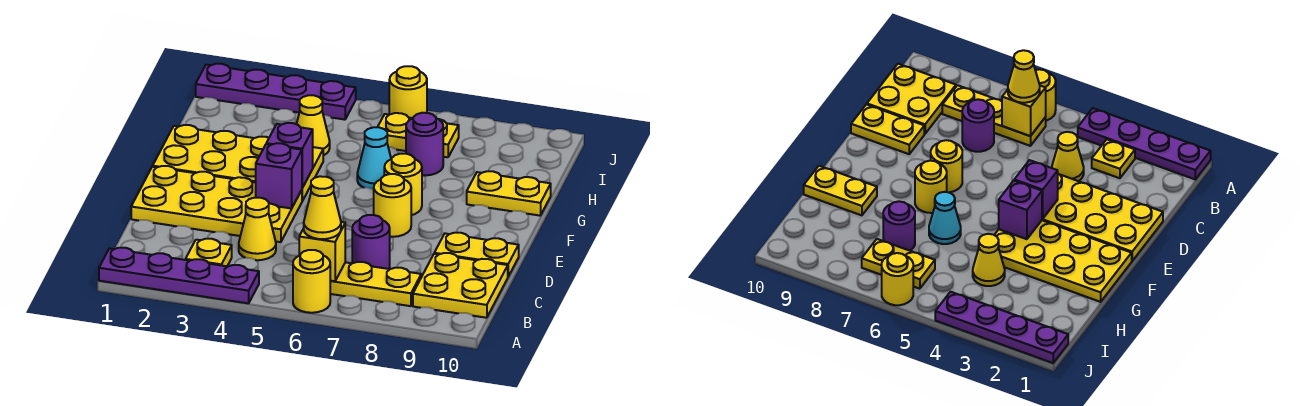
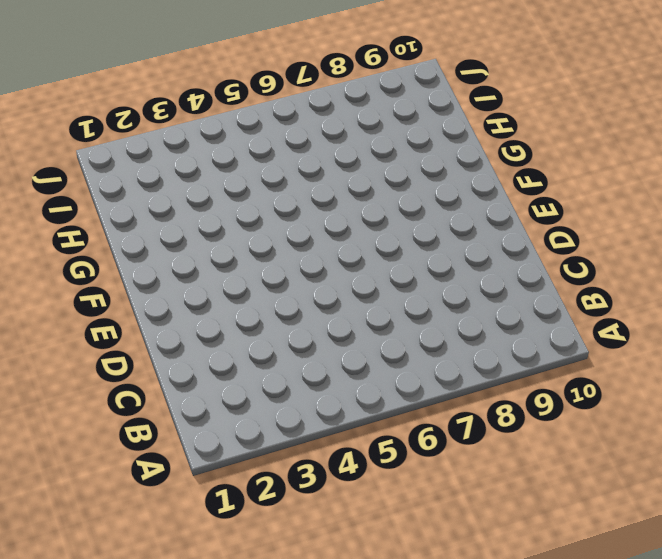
none -> purple 1x4 plate [99,248,259,303]
none -> yellow 1x1 round brick [293,250,330,313]
none -> yellow 1x1 plate [186,239,232,266]

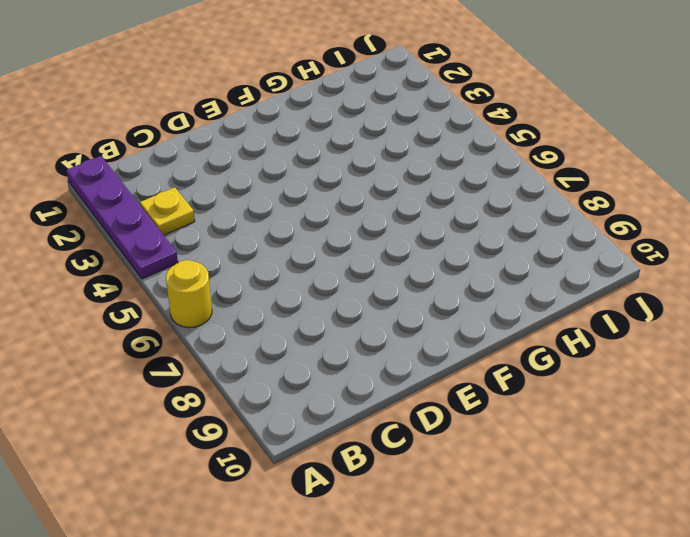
none -> yellow 1x3 plate [330,262,421,306]
none -> yellow 2x2 plate [413,253,508,318]
none -> yellow 1x1 cone [239,198,276,260]

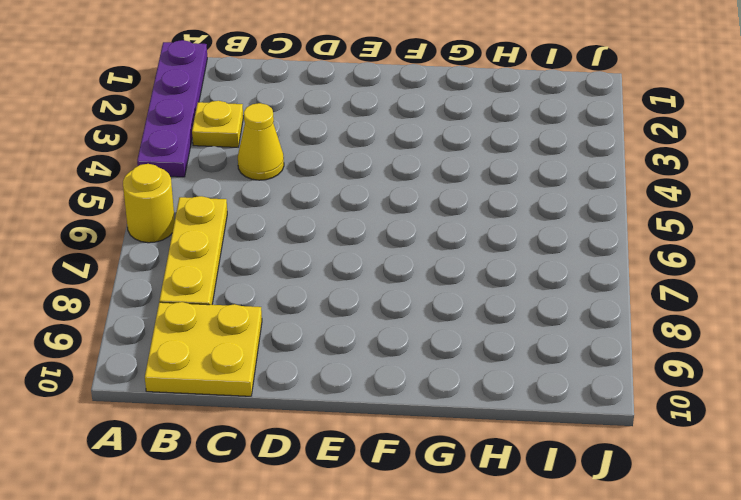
none -> purple 1x1 round brick [352,215,390,269]
none -> yellow 2x4 plate [131,166,302,242]
none -> yellow 1x2 plate [434,233,519,276]

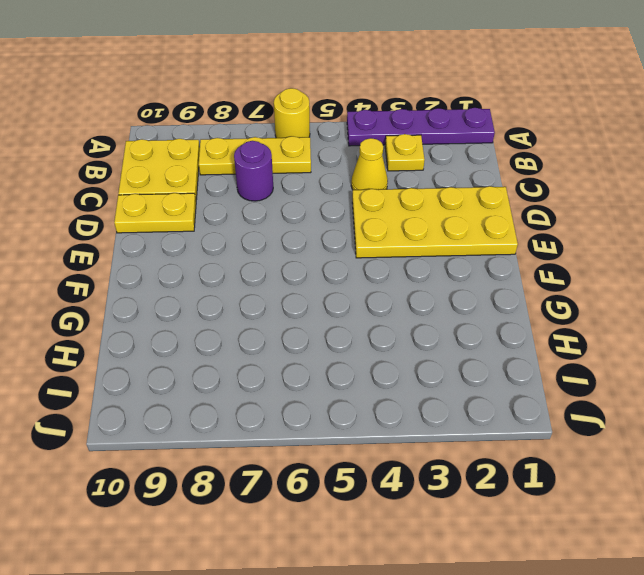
none -> yellow 1x1 round brick [374,174,411,237]
none -> yellow 2x4 plate [153,125,323,201]
none -> yellow 1x1 round brick [384,154,422,215]

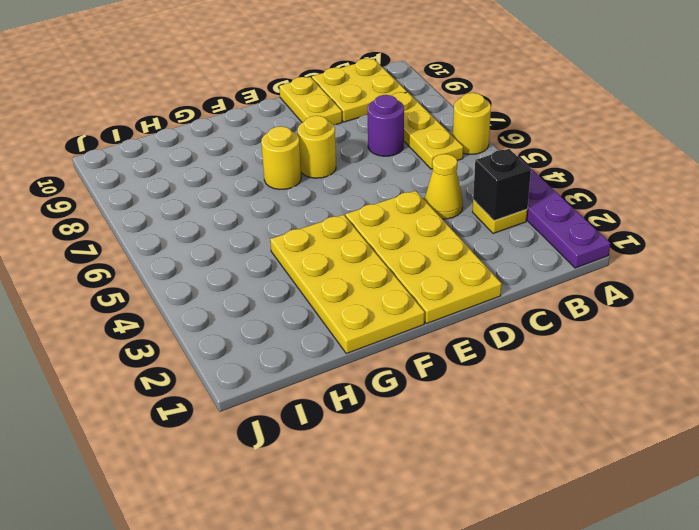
black 1x1 brick [473,149,531,221] -> none
none -> cyan 1x1 cone [357,127,391,189]
none -> yellow 1x2 plate [467,171,551,216]
none -> yellow 1x1 cone [297,95,330,155]

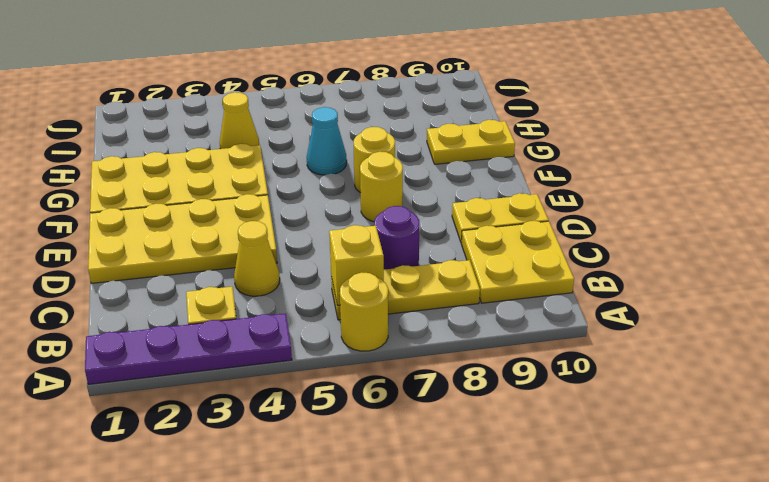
none -> purple 1x1 round brick [406,113,443,176]
none -> yellow 1x2 plate [378,113,459,157]
none -> purple 1x4 plate [196,64,356,120]

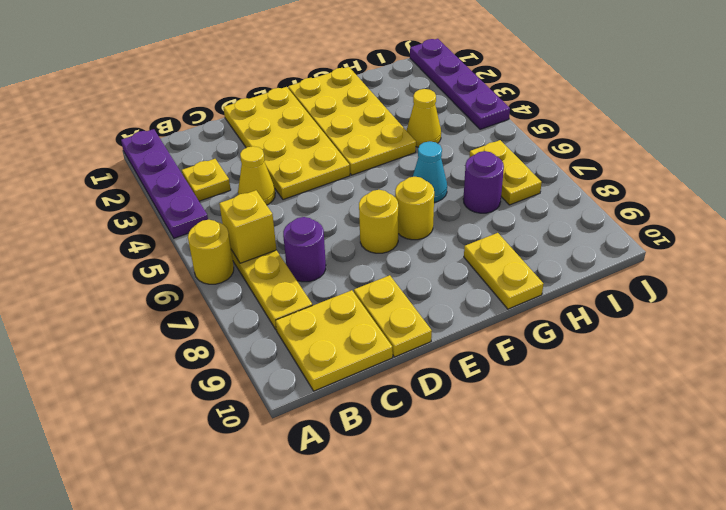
none -> yellow 1x1 round brick [389,66,427,118]
none -> purple 1x1 brick [256,143,302,208]
none -> purple 1x1 brick [266,123,313,188]

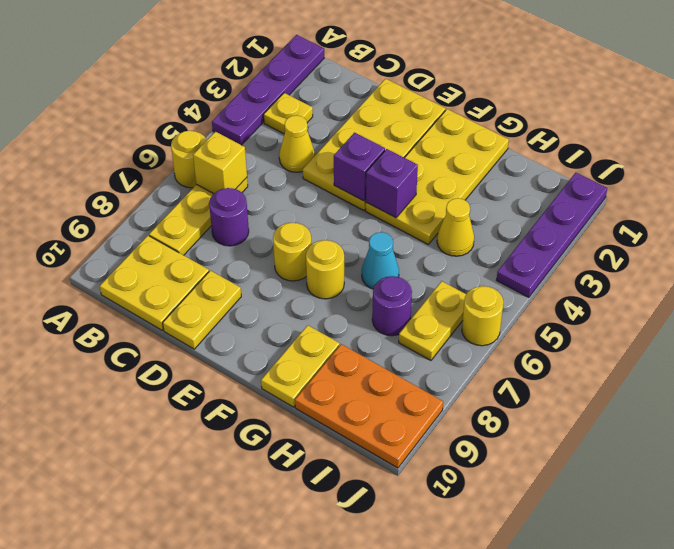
orange 2x3 plate [295,344,443,468] -> none
none -> yellow 1x1 cone [304,176,341,239]

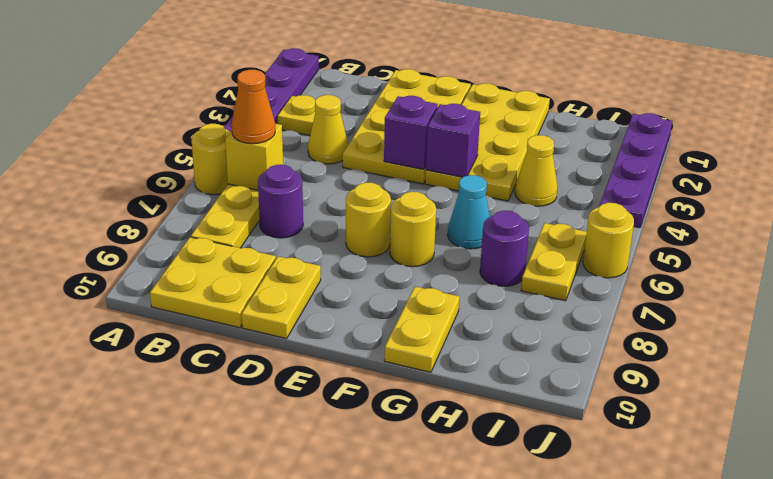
orange 1x1 cone [232,70,275,144] -> yellow 1x1 cone [304,176,341,239]

